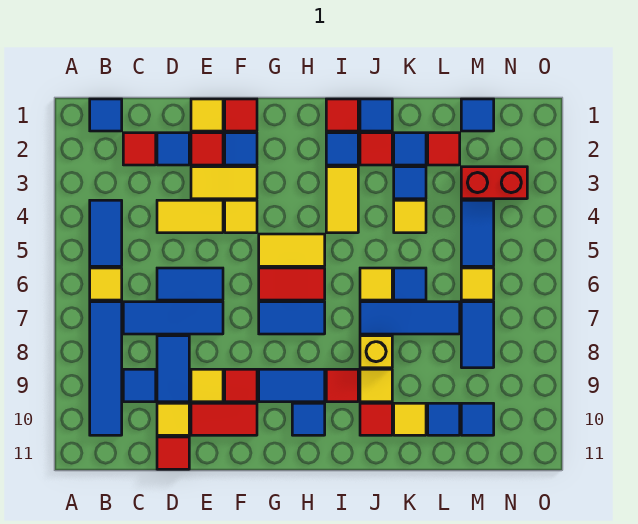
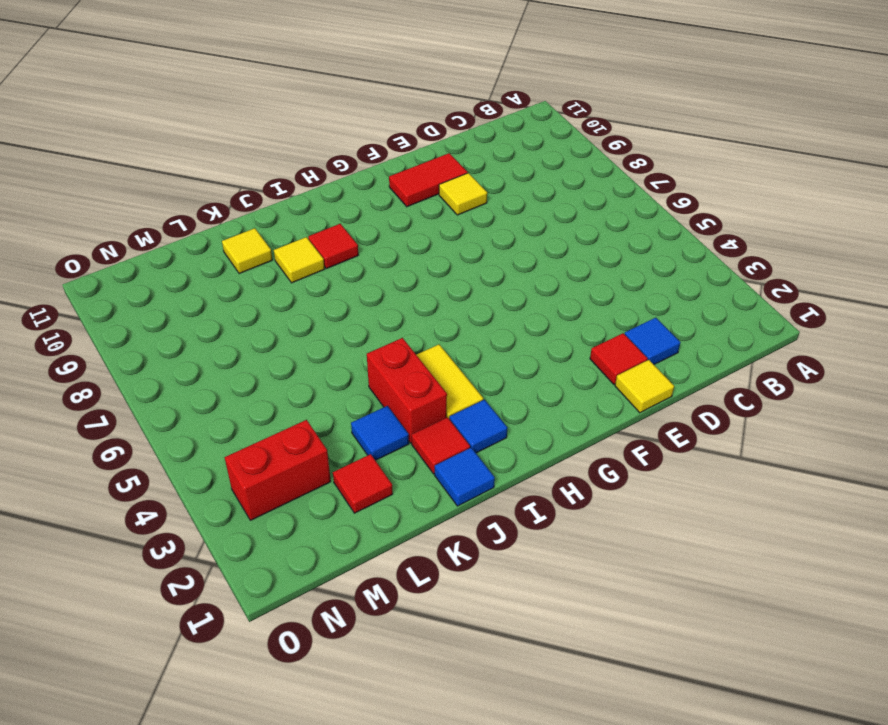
red 1x2 brick [367,338,447,443] -> none
none -> blue 1x1 tile [90,99,122,131]
none -> blue 1x2 tile [90,200,122,266]
none -> yellow 1x1 tile [90,268,122,300]
none -> blue 1x4 tile [90,302,122,435]

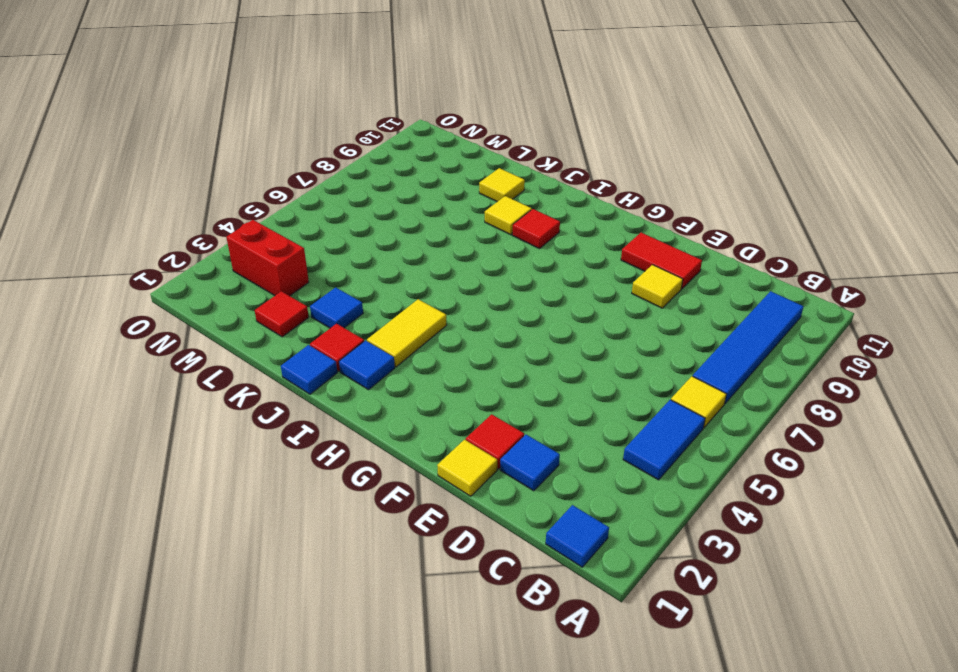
none -> red 1x1 tile [123,133,156,165]
none -> blue 1x3 tile [123,302,223,334]
none -> blue 1x1 tile [123,369,156,402]
none -> yellow 1x2 tile [157,200,223,233]

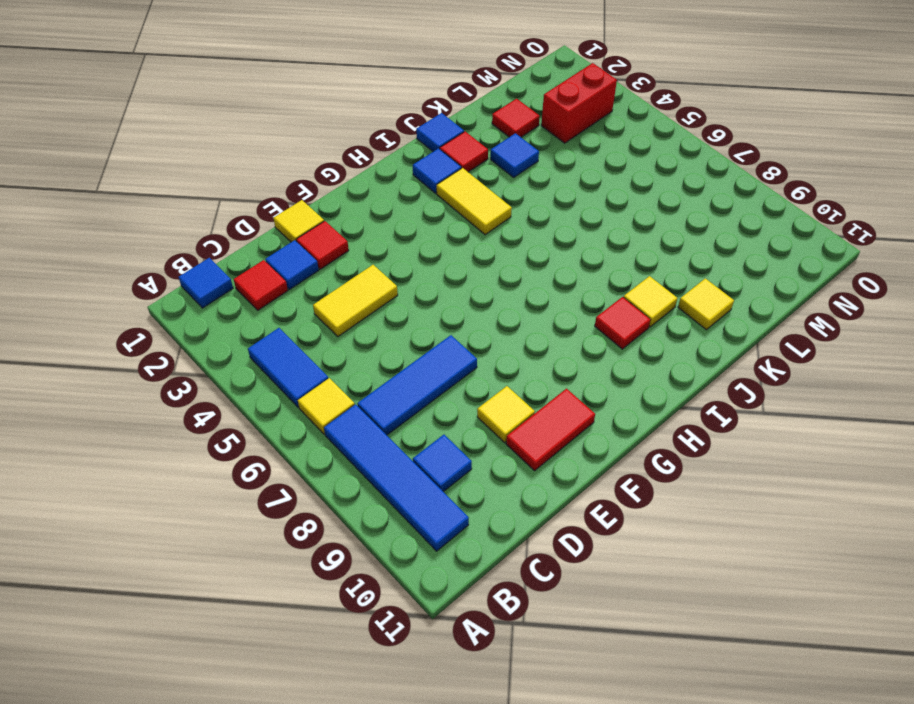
none -> blue 1x2 tile [157,268,223,300]
none -> blue 1x2 tile [157,336,189,402]
none -> yellow 1x1 tile [157,403,189,435]
none -> red 1x1 tile [157,437,189,469]

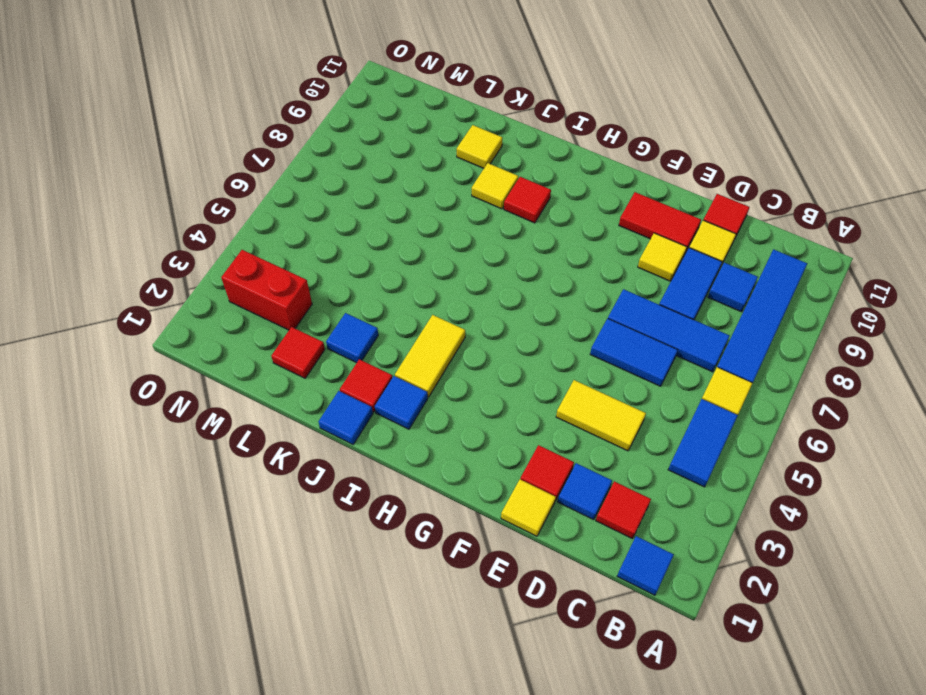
none -> yellow 1x2 tile [191,167,257,199]
none -> red 1x1 tile [225,99,257,131]
none -> blue 1x1 tile [225,133,257,165]
none -> yellow 1x1 tile [225,200,257,233]

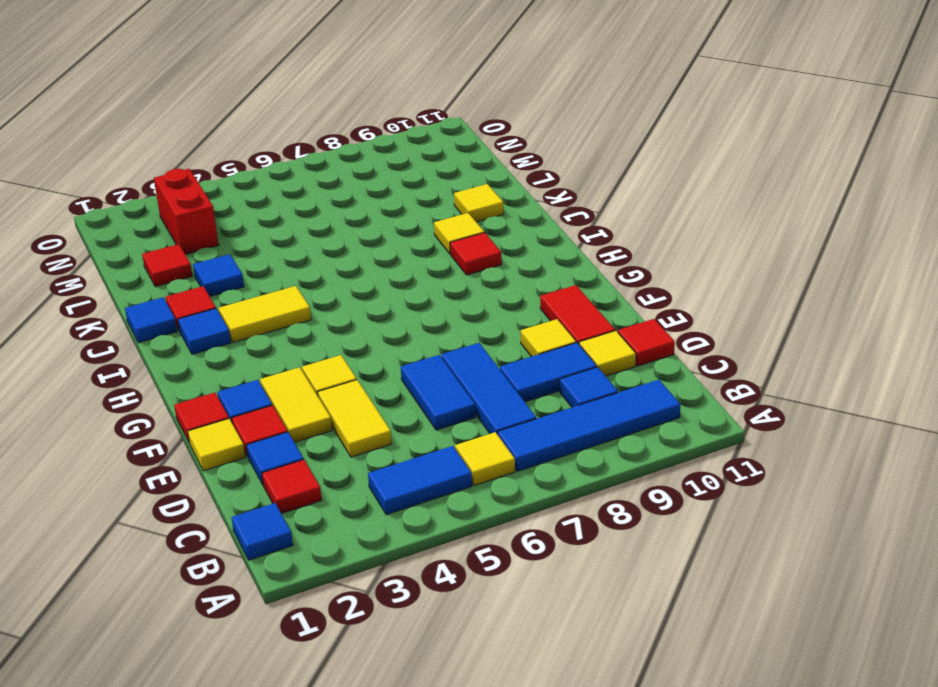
none -> red 1x1 tile [225,369,257,402]
none -> yellow 1x2 tile [259,234,325,266]
none -> red 1x2 tile [259,268,325,300]
none -> blue 1x2 tile [259,302,325,334]

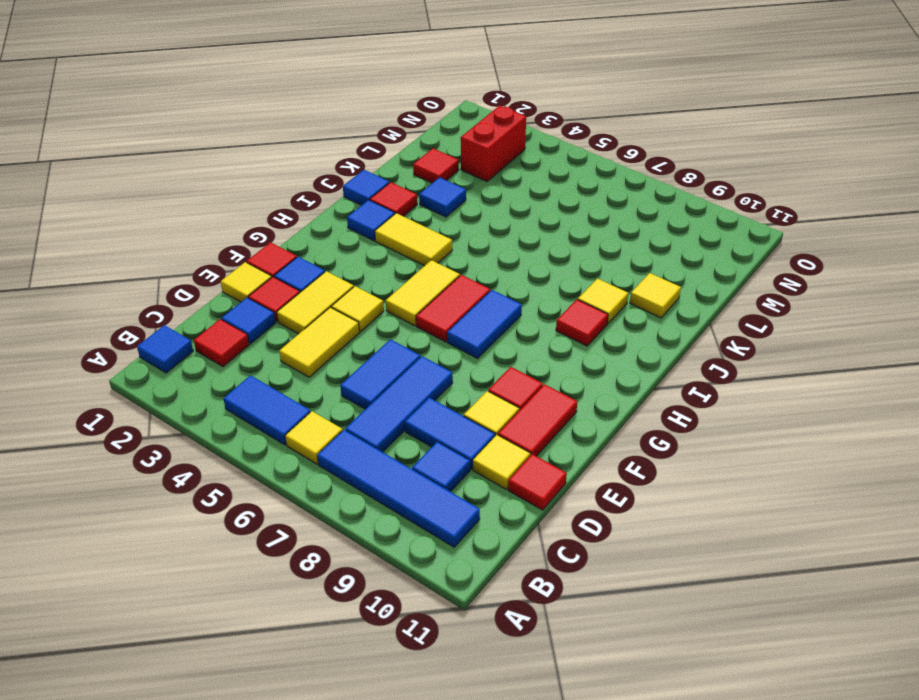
none -> blue 1x2 tile [259,369,325,402]
none -> blue 1x1 tile [292,403,325,435]
none -> red 1x1 tile [326,99,358,131]
none -> yellow 1x1 tile [360,268,392,300]

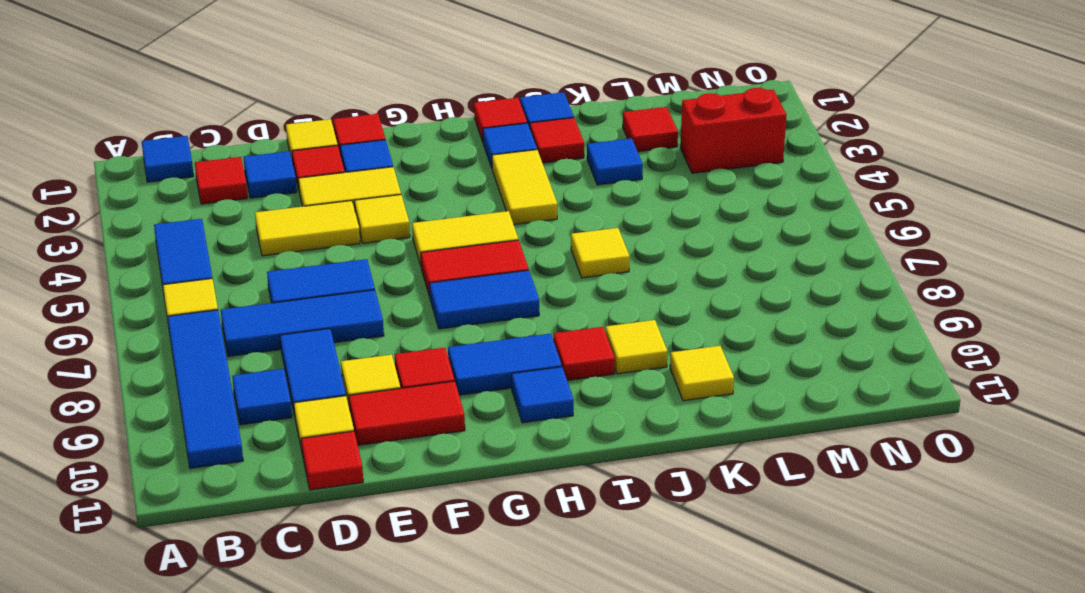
none -> blue 1x3 tile [360,302,460,334]
none -> yellow 1x1 brick [360,336,392,368]
none -> red 1x1 tile [360,403,392,435]
none -> blue 1x1 tile [394,133,426,165]

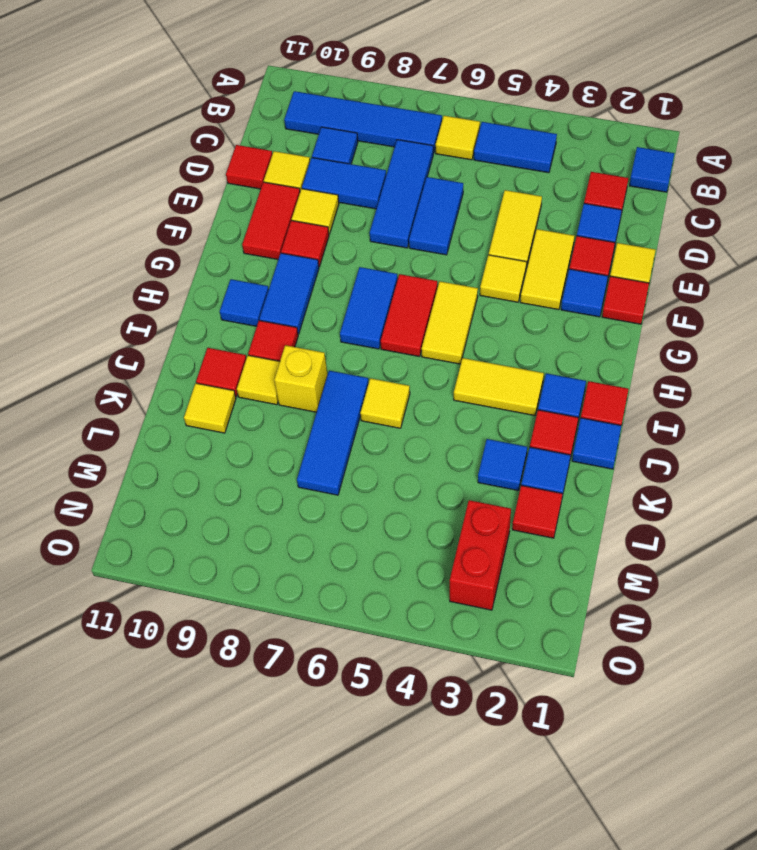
none -> yellow 1x1 tile [394,200,426,233]
none -> blue 1x1 tile [394,268,426,300]
none -> blue 1x1 tile [428,403,460,435]
none -> blue 1x1 tile [461,99,494,131]

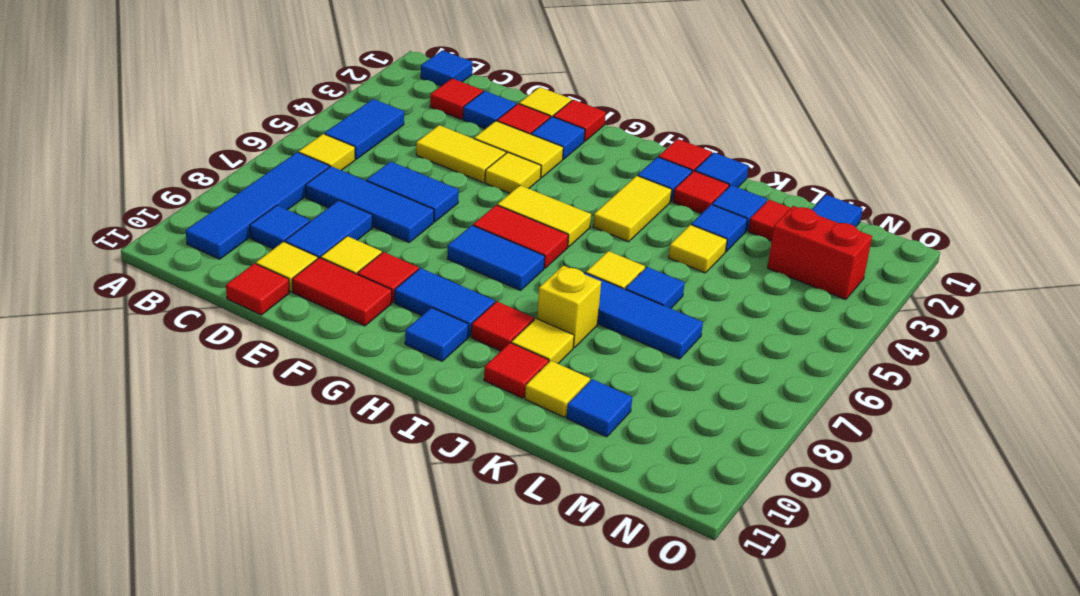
none -> blue 1x2 tile [461,200,494,266]
none -> yellow 1x1 tile [461,268,494,300]
none -> blue 1x2 tile [461,302,494,368]
none -> blue 1x1 tile [461,403,494,435]

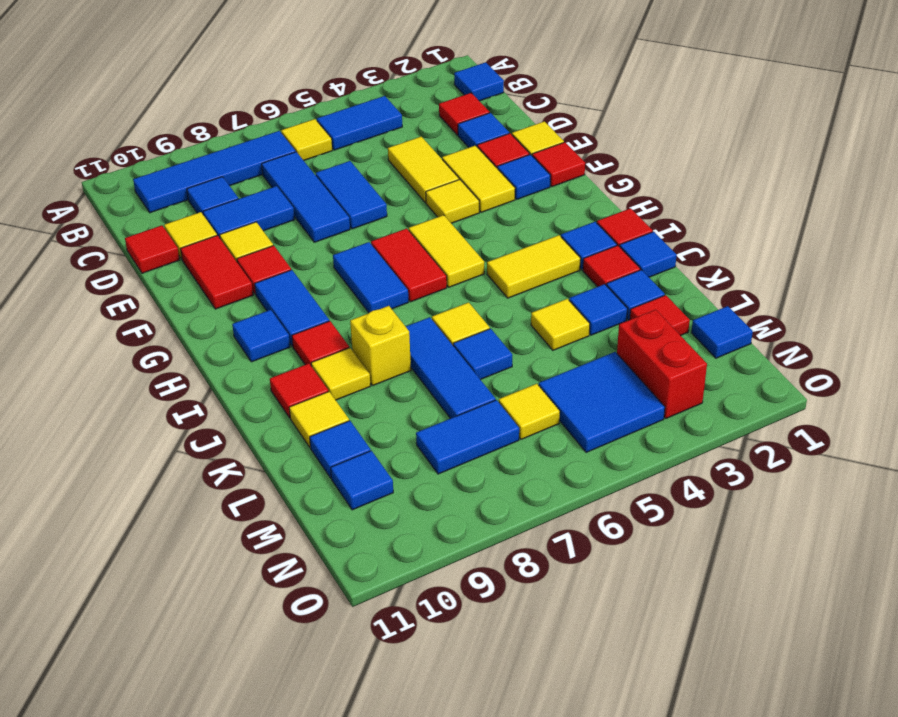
blue 2x2 tile [539,352,665,453] -> blue 1x2 tile [461,200,494,266]

